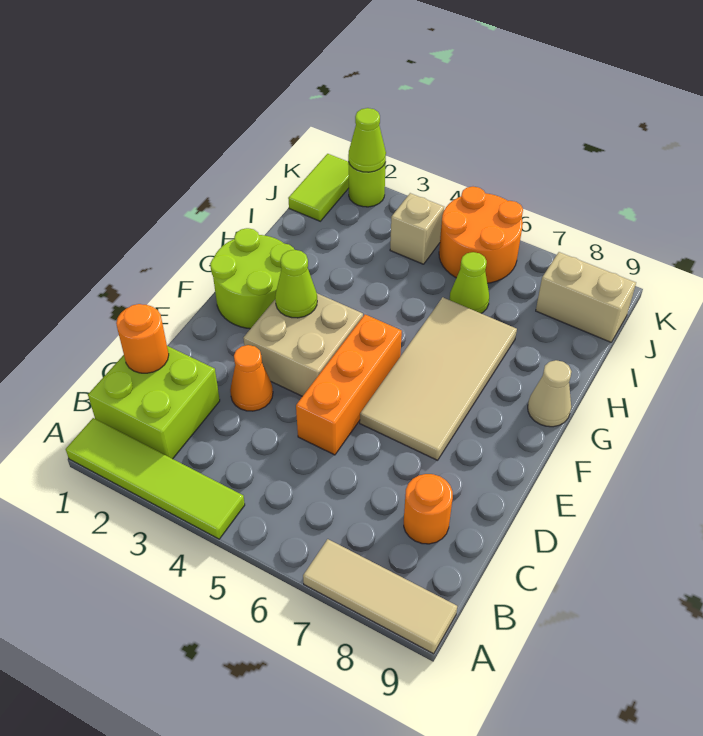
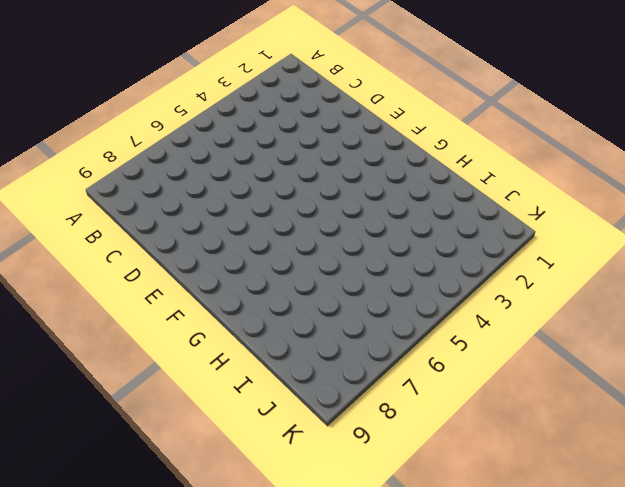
none -> lime 1x4 tile [66,418,245,539]
none -> tan 1x3 tile [303,539,457,654]
none -> lime 2x2 brick [88,346,220,459]

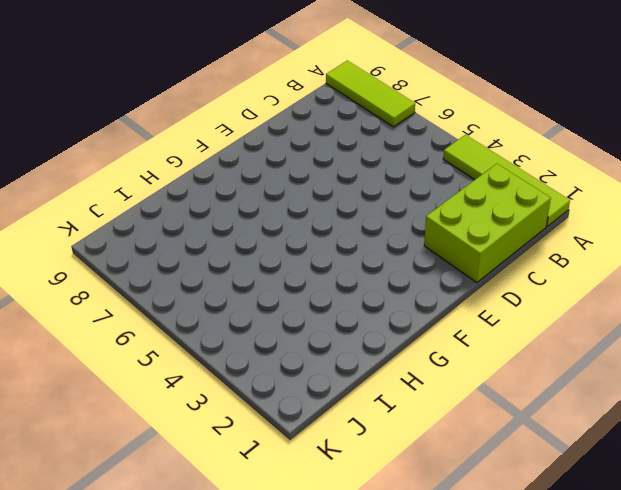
lime 1x3 tile [326,60,415,127] -> tan 1x3 tile [303,539,457,654]
lime 2x3 brick [424,164,551,282] -> lime 2x2 brick [88,346,220,459]
none -> orange 1x1 round brick [404,474,453,544]
none -> orange 1x1 cone [230,345,273,411]
none -> orange 1x3 brick [296,315,402,455]

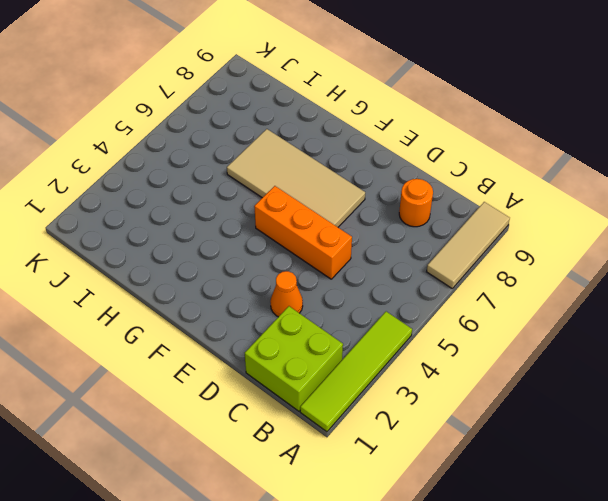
none -> tan 2x2 brick [243,293,363,396]
none -> lime 2x2 round brick [210,228,294,329]
none -> tan 1x1 cone [528,360,572,427]

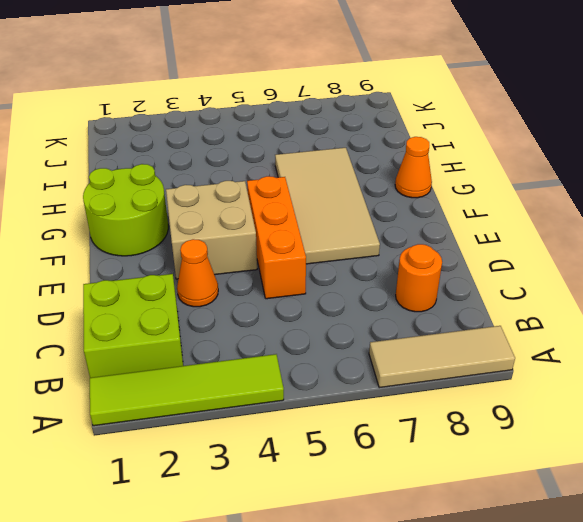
orange 1x1 cone [395,137,432,198] -> tan 1x1 cone [528,360,572,427]
none -> lime 1x1 cone [450,252,489,313]
none -> lime 1x2 tile [288,154,349,221]
none -> tan 1x1 brick [390,193,444,264]

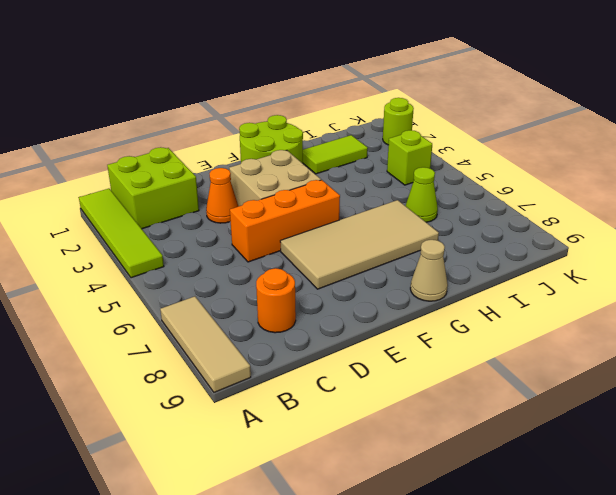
lime 1x2 tile [303,135,368,174] -> lime 1x2 tile moved to [288,154,349,221]
lime 1x1 brick [387,130,432,185] -> tan 1x1 brick [390,193,444,264]
none -> orange 2x2 round brick [439,187,523,283]
none -> tan 1x2 brick [536,252,636,342]
none -> orange 1x1 round brick [116,304,169,373]

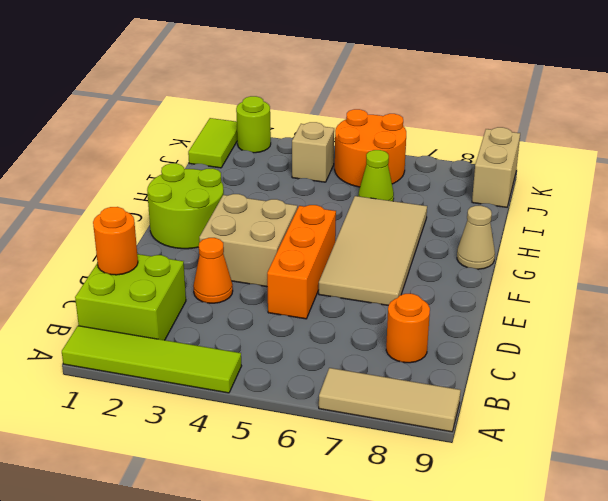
tan 1x2 brick [472,127,520,207] -> tan 1x2 brick turned to [536,252,636,342]
none -> lime 1x1 cone [275,250,317,318]
none -> lime 1x1 cone [348,108,386,172]

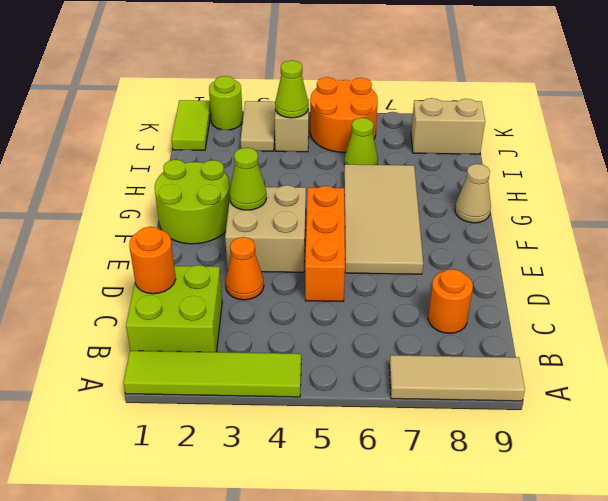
tan 1x2 tile [241,101,275,151] -> none
lime 1x1 cone [275,60,309,118] -> lime 1x1 cone moved to [348,108,386,172]

